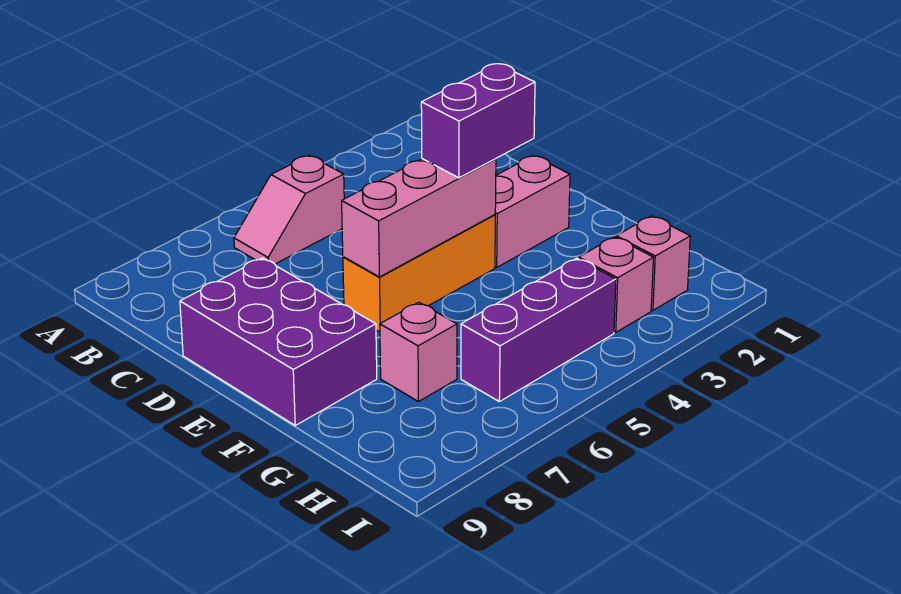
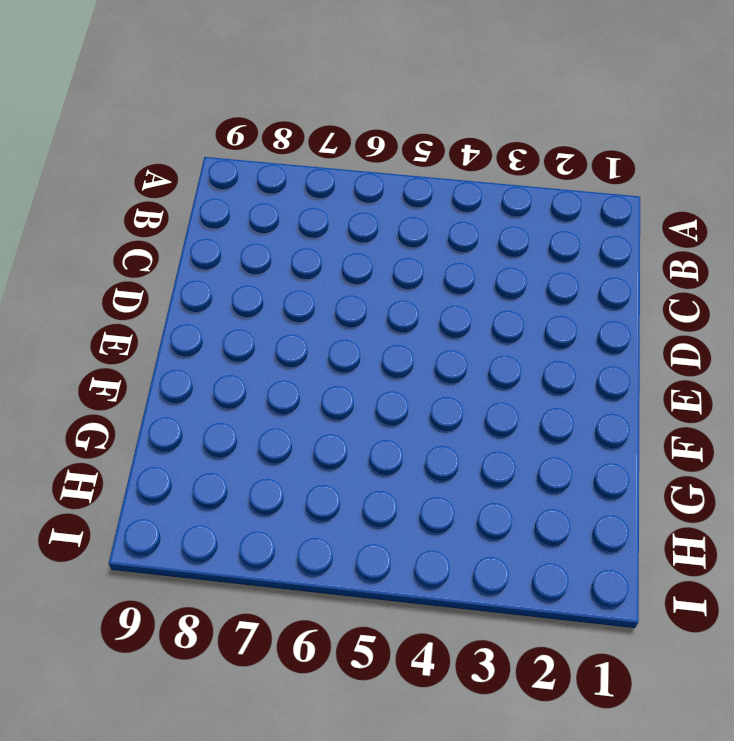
none -> pink 1x2 slope [234,155,344,264]
none -> purple 2x3 brick [180,258,377,425]

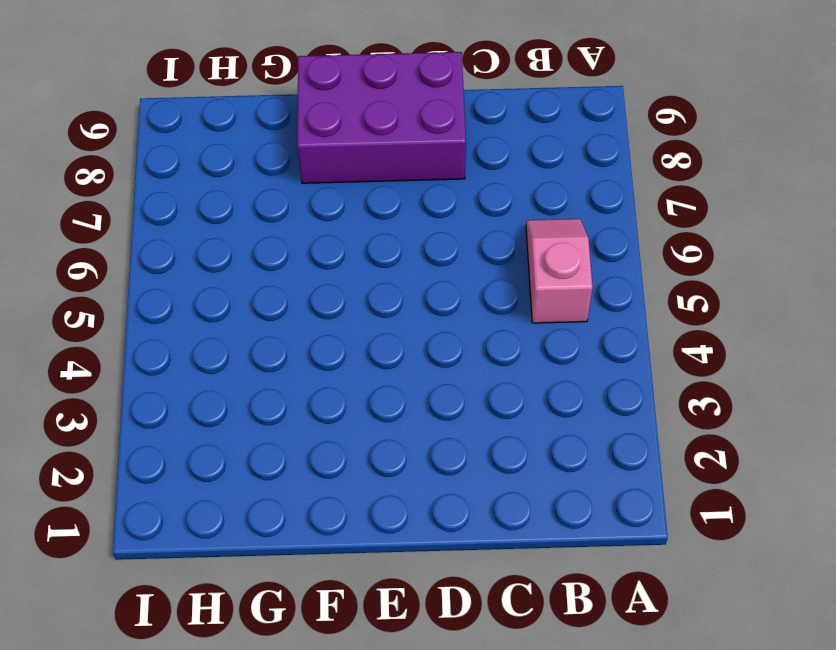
none -> pink 1x2 brick [495,156,570,267]
none -> orange 1x3 brick [343,215,495,332]

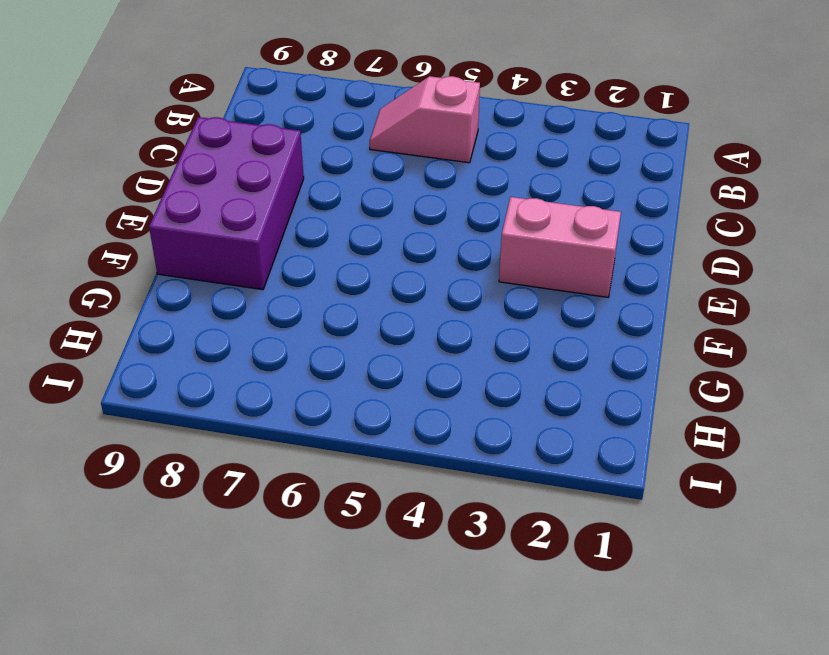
none -> orange 1x3 brick [343,215,495,332]
none -> pink 1x1 brick [380,302,457,402]

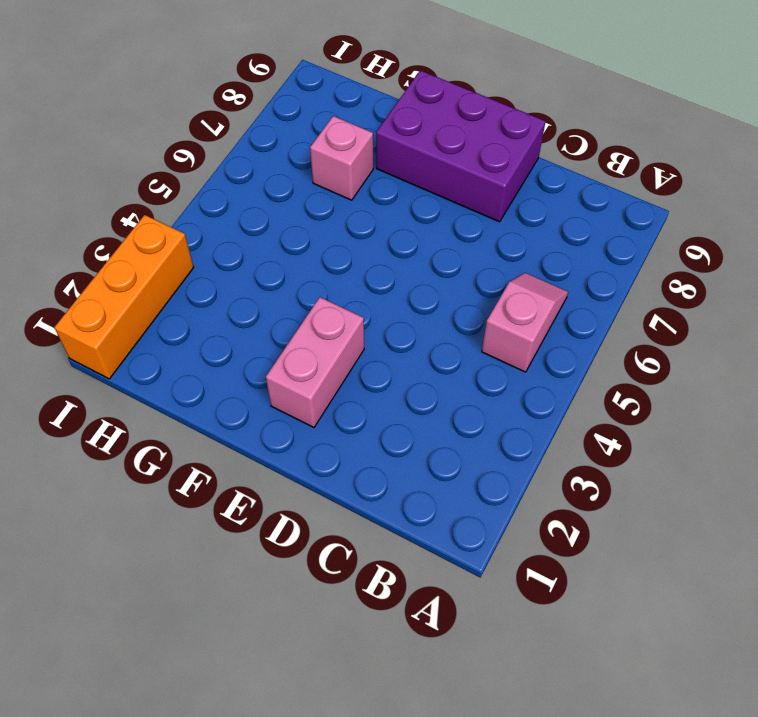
orange 1x3 brick [54,215,194,379] -> orange 1x3 brick moved to [343,215,495,332]
none -> pink 1x1 brick [616,216,690,310]
none -> pink 1x1 brick [579,237,653,332]

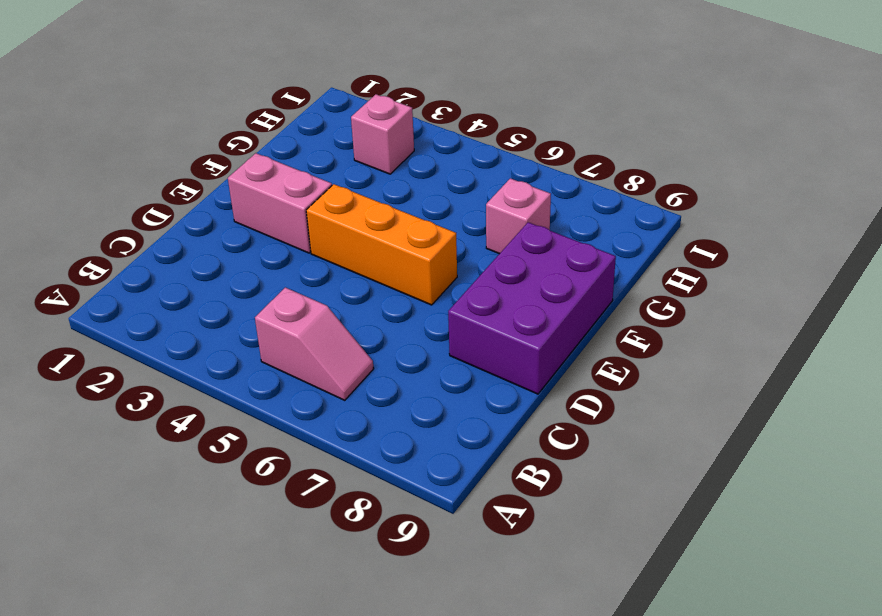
none -> pink 1x1 brick [616,216,690,310]
none -> purple 1x3 brick [461,258,616,402]

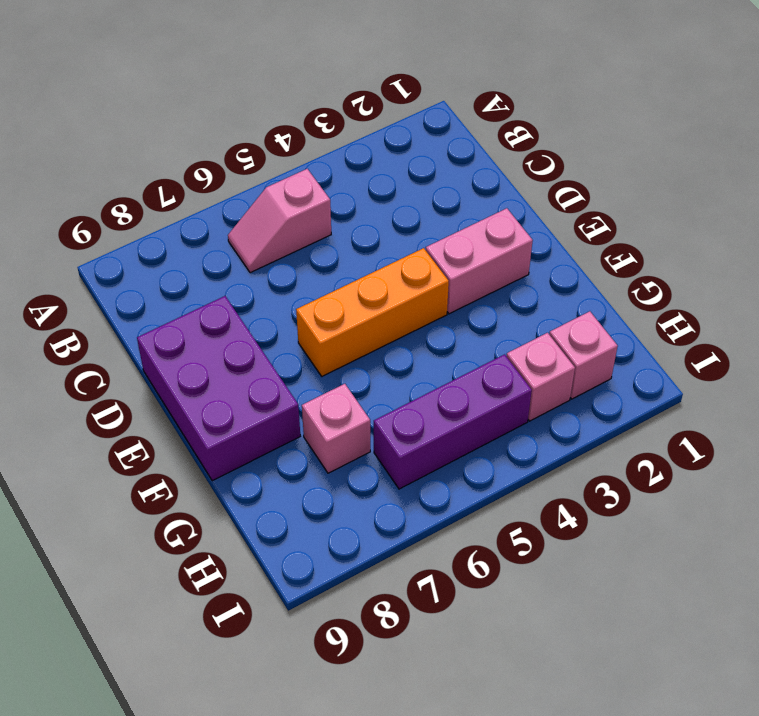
none -> pink 1x3 brick [342,159,496,277]
none -> purple 1x2 brick [421,64,535,178]

